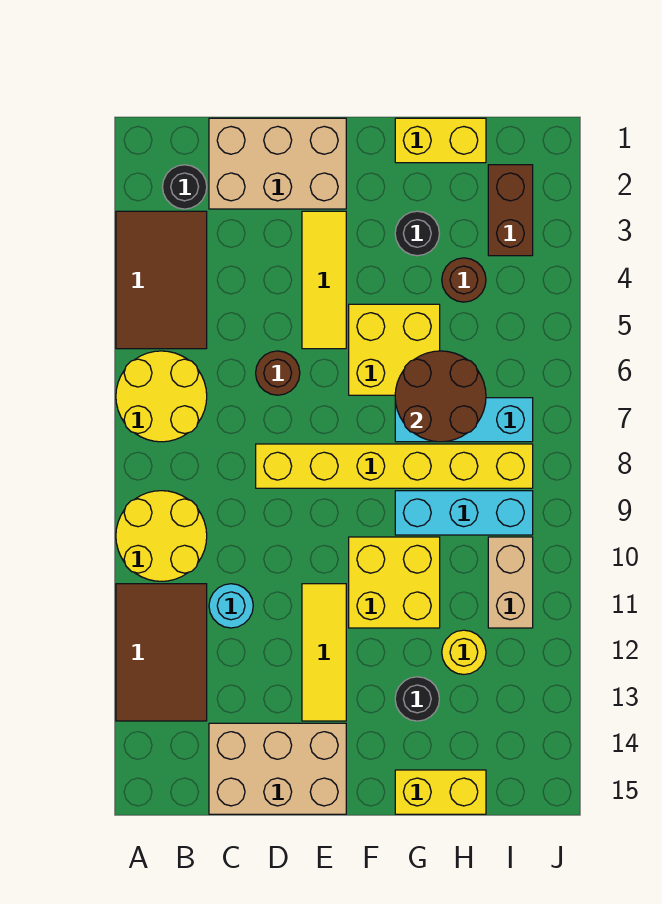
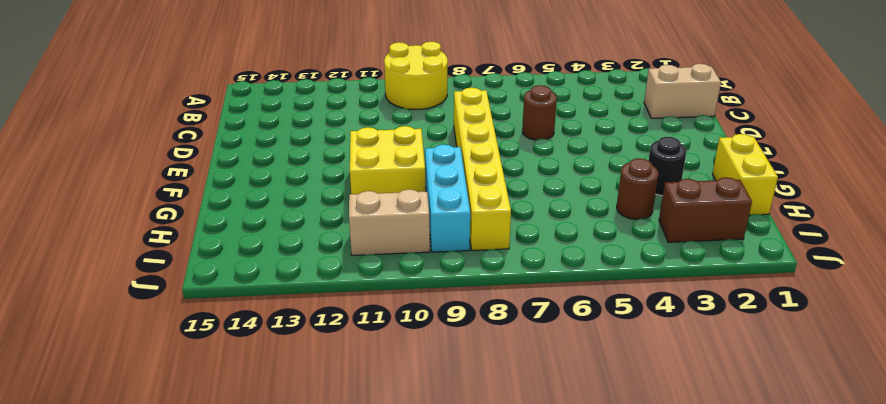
tan 1x2 brick [644,64,721,118] -> tan 2x3 brick [209,118,346,209]
none -> brown 2x3 tile [116,211,207,349]
none -> yellow 2x2 round brick [116,351,207,442]
none -> brown 2x3 tile [116,584,207,721]

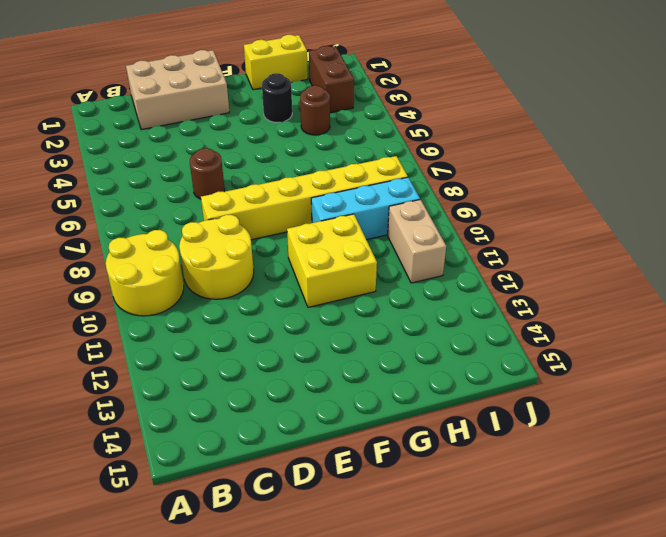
yellow 2x2 round brick [179,215,254,299] -> yellow 2x2 round brick moved to [116,351,207,442]
none -> brown 2x3 tile [116,211,207,349]
none -> brown 2x3 tile [116,584,207,721]
none -> black 1x1 round brick [163,165,207,209]

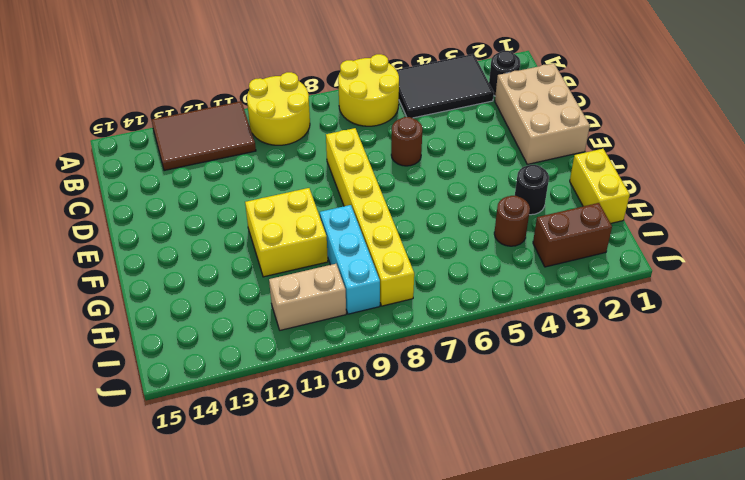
black 2x3 tile [397,54,494,118] -> brown 2x3 tile [116,211,207,349]
none -> cyan 1x1 round brick [209,584,253,628]
none -> tan 2x3 brick [209,723,346,814]
none -> yellow 1x3 tile [302,211,346,349]

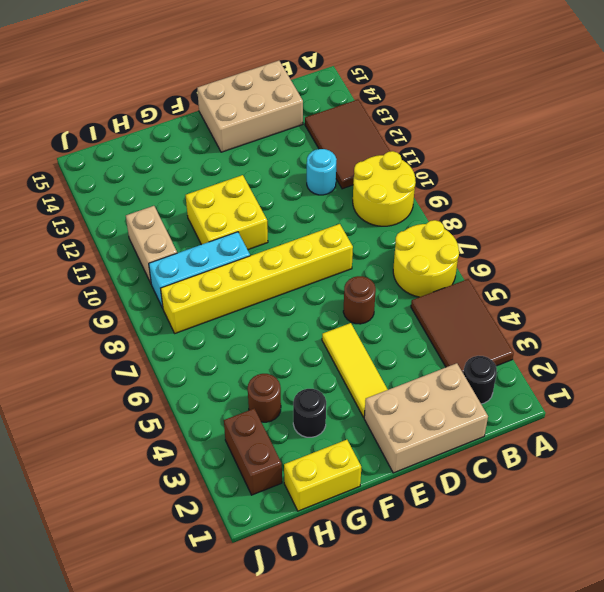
none -> yellow 1x3 tile [302,584,346,721]
none -> yellow 2x2 brick [349,304,440,395]
none -> cyan 1x3 brick [395,398,533,442]

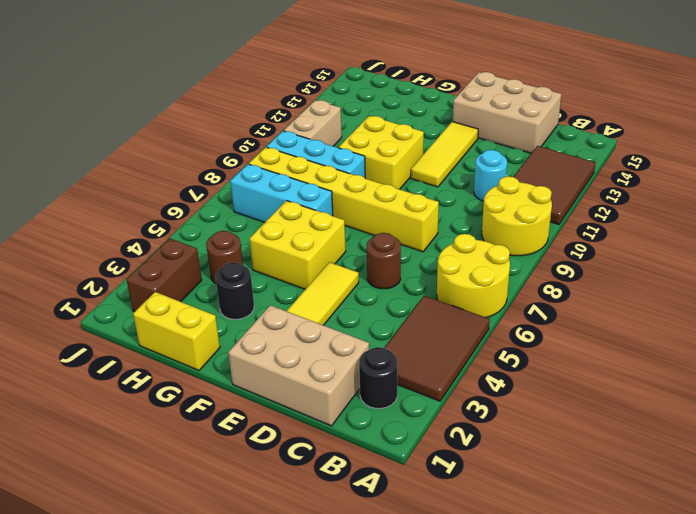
none -> black 1x1 round brick [395,677,439,721]
none -> yellow 1x2 brick [395,770,486,814]
none -> yellow 1x1 round brick [442,630,486,674]

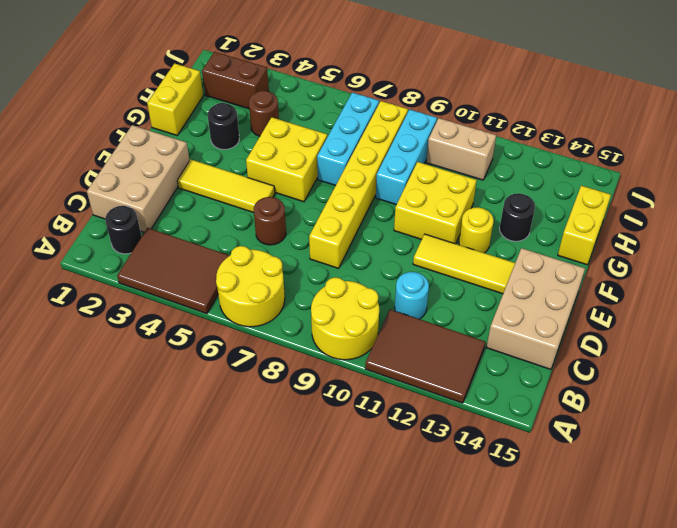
yellow 1x1 round brick [459,208,494,253] -> yellow 1x1 round brick moved to [442,630,486,674]
none -> brown 2x2 round brick [395,351,486,442]

